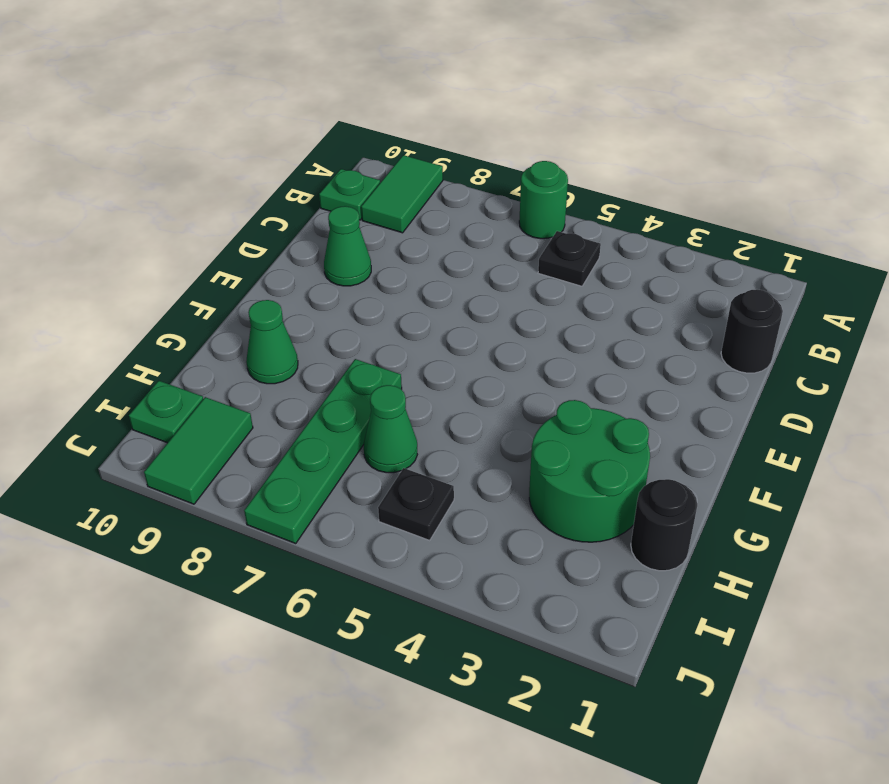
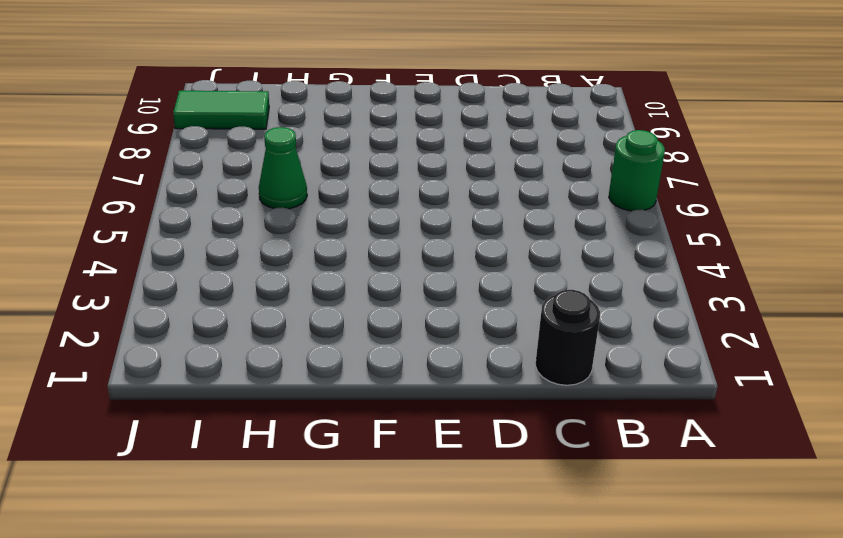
none -> green 1x2 tile [361,155,443,233]
none -> black 1x1 plate [538,231,601,286]
none -> green 1x1 plate [319,169,380,220]

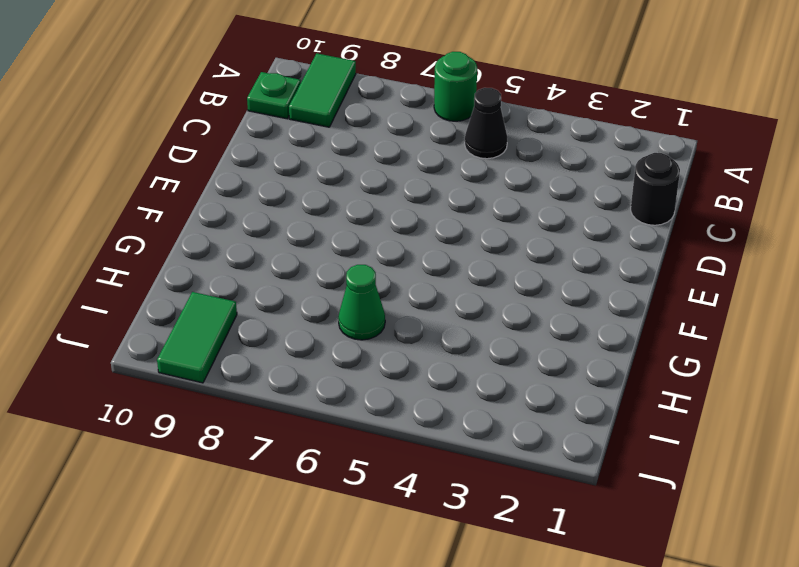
black 1x1 cone [465,88,508,159] -> black 1x1 plate [538,231,601,286]
none -> green 1x1 cone [324,206,371,286]
none -> green 2x2 round brick [529,400,650,542]
none -> green 1x4 plate [244,359,402,543]

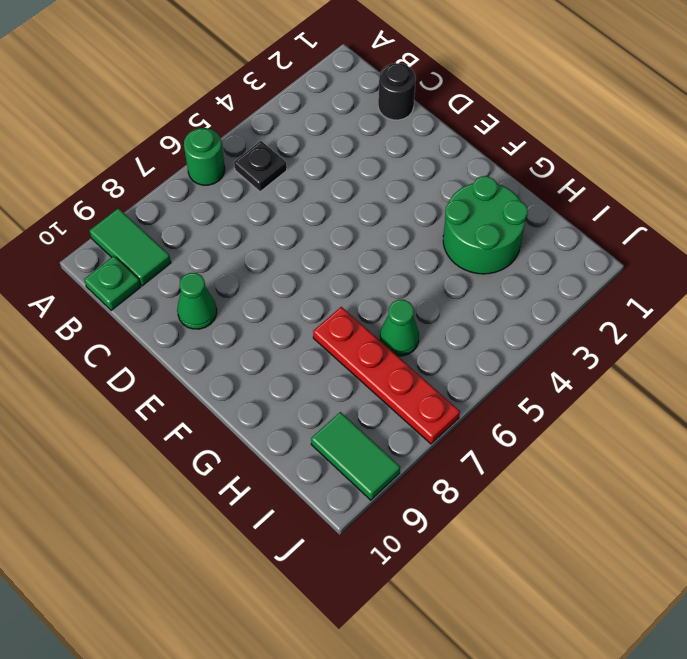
red 1x4 plate [313,307,460,444] -> green 1x4 plate [244,359,402,543]
none -> green 1x1 cone [246,300,298,384]
none -> black 1x1 round brick [631,479,697,571]
none -> black 1x1 plate [378,468,454,540]

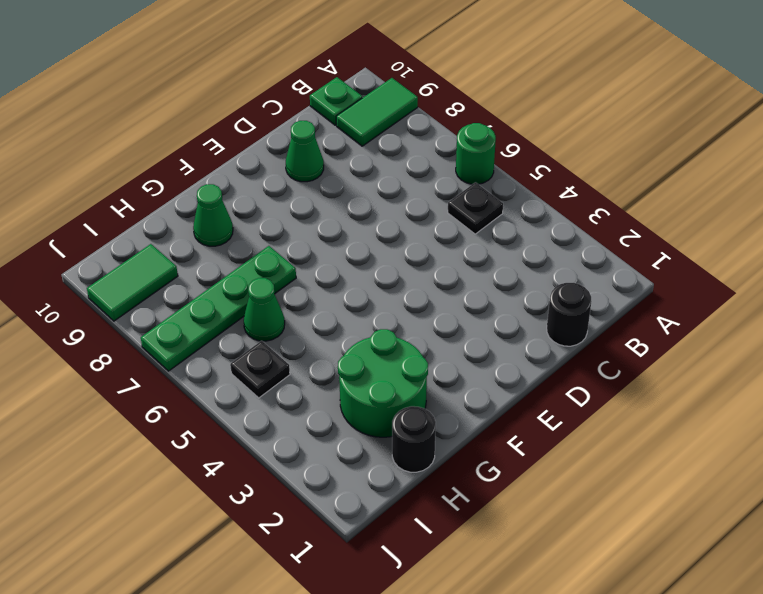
none -> green 1x1 plate [129,381,203,443]

